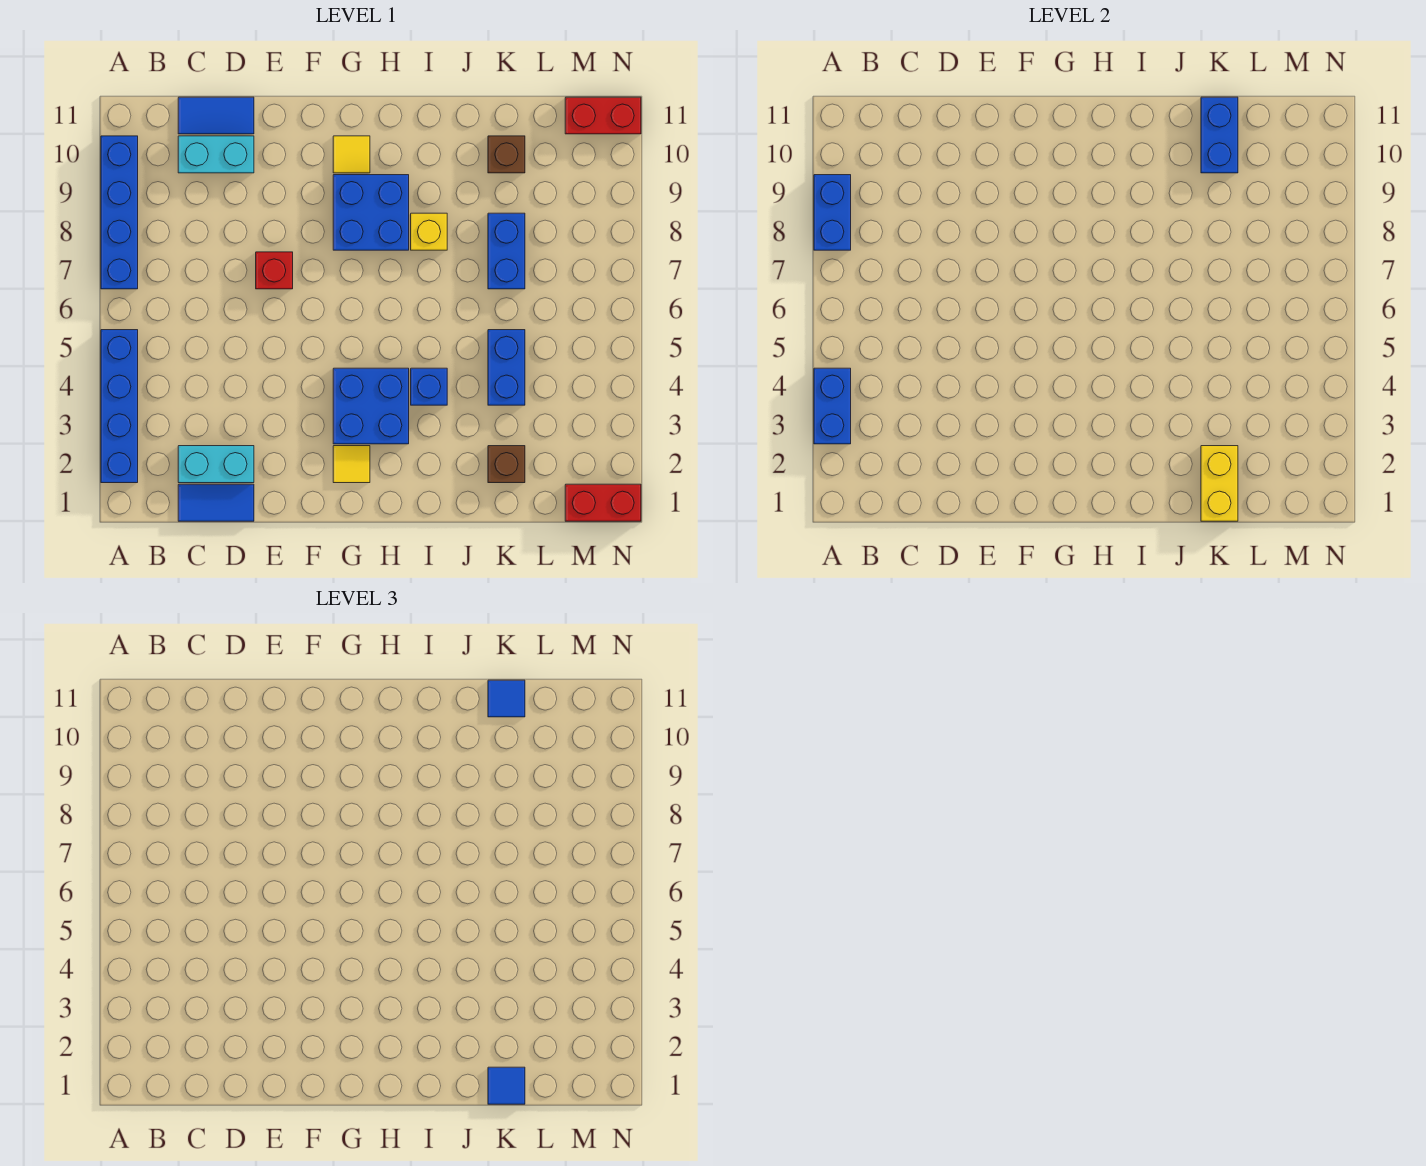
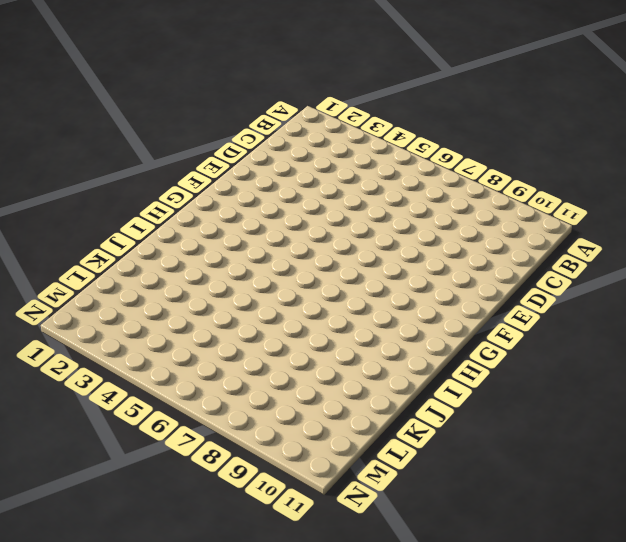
none -> blue 1x4 brick [101,330,138,483]
none -> blue 1x4 brick [101,136,138,289]
none -> blue 1x2 tile [178,484,254,521]

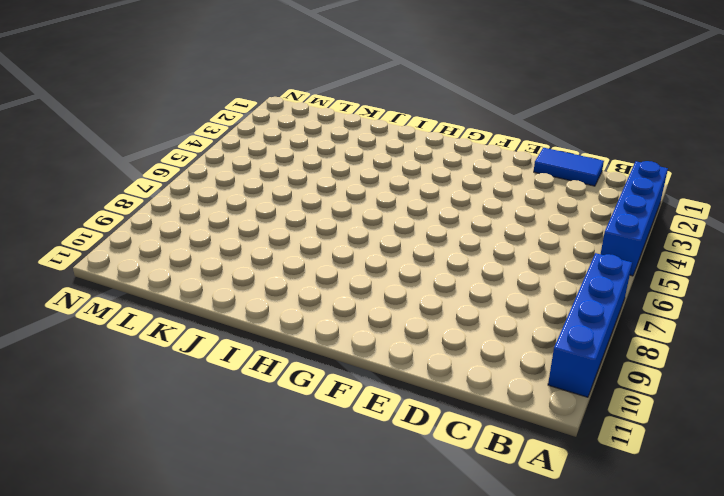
none -> cyan 1x2 brick [178,446,254,483]
none -> cyan 1x2 brick [178,136,254,173]
none -> blue 1x2 tile [178,97,254,134]

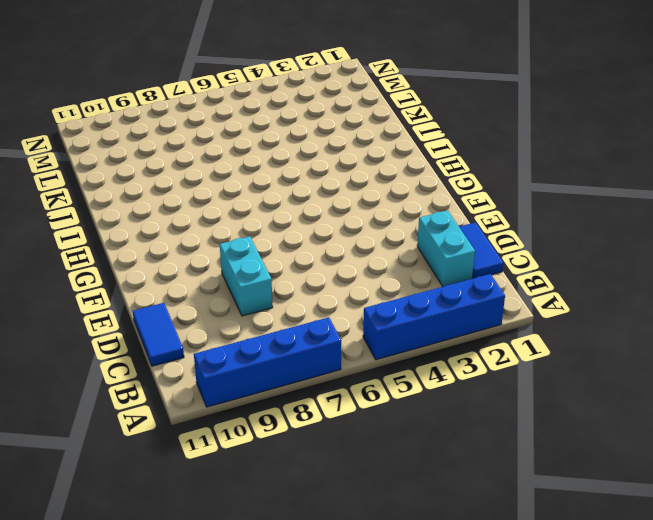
cyan 1x2 brick [220,236,273,316] -> cyan 1x2 brick moved to [178,136,254,173]
none -> red 1x1 brick [256,252,293,289]
none -> yellow 1x1 tile [333,446,370,483]
none -> blue 2x2 brick [333,368,409,444]

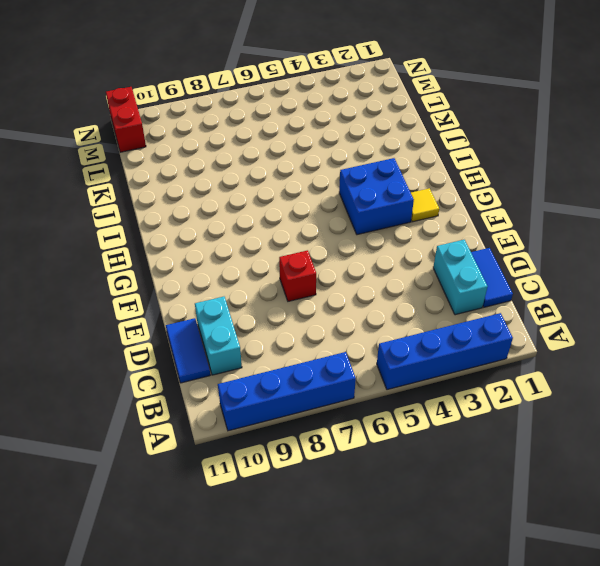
none -> blue 2x2 brick [333,175,409,250]
none -> yellow 1x1 tile [333,136,370,173]
none -> blue 1x1 brick [411,368,447,405]

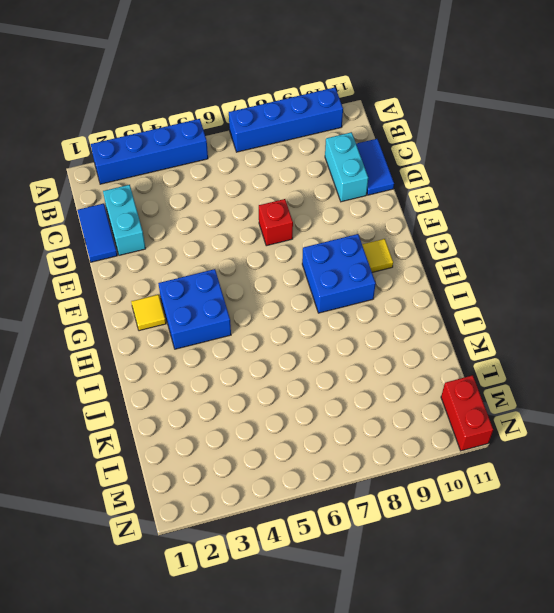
none -> blue 1x1 brick [411,368,447,405]
none -> yellow 1x1 brick [411,213,447,250]
none -> brown 1x1 brick [488,446,525,483]

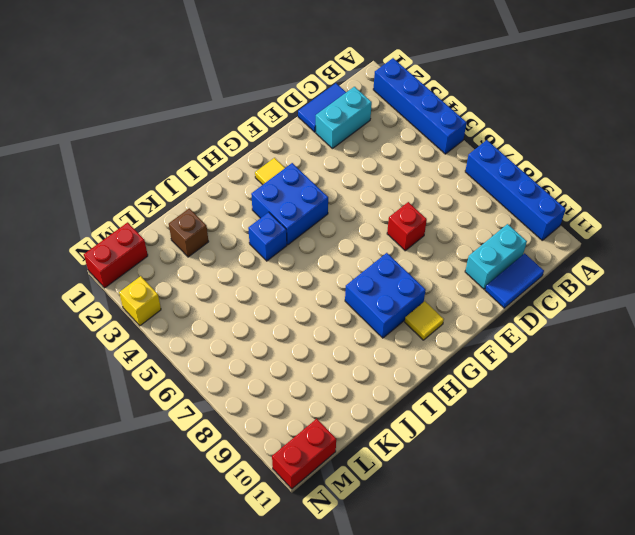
yellow 1x1 brick [119,276,161,326] -> yellow 1x1 brick moved to [411,213,447,250]
none -> blue 1x2 brick [488,330,525,405]
none -> blue 1x2 brick [488,213,525,289]
none -> brown 1x1 brick [488,136,525,173]

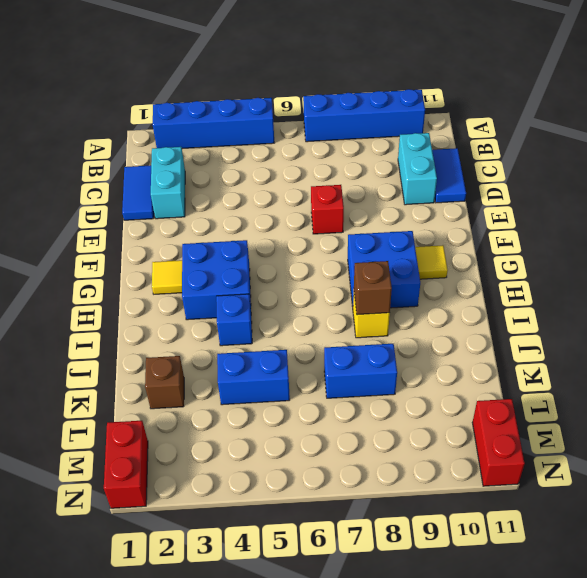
brown 1x1 brick [354,261,392,315] -> brown 1x1 brick moved to [488,136,525,173]
none -> blue 1x2 brick [814,368,851,444]
none -> blue 1x2 brick [814,175,851,250]
none -> yellow 1x2 brick [1201,446,1238,521]

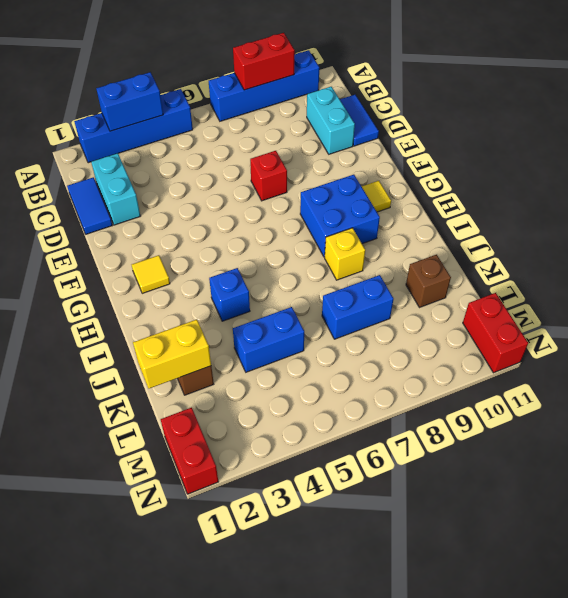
red 1x2 brick [233,33,295,90] -> blue 1x2 brick [814,175,851,250]
none -> blue 2x2 brick [333,368,409,444]
none -> blue 1x2 brick [1201,97,1238,173]
none -> blue 1x1 tile [488,1067,525,1104]

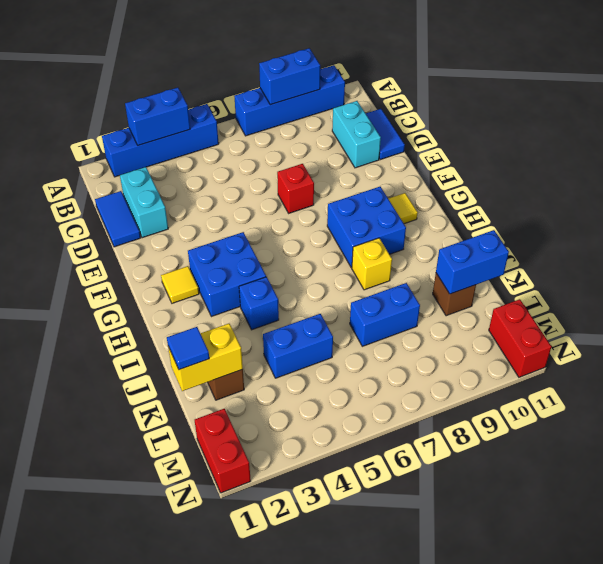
none -> blue 1x1 tile [488,680,525,717]

